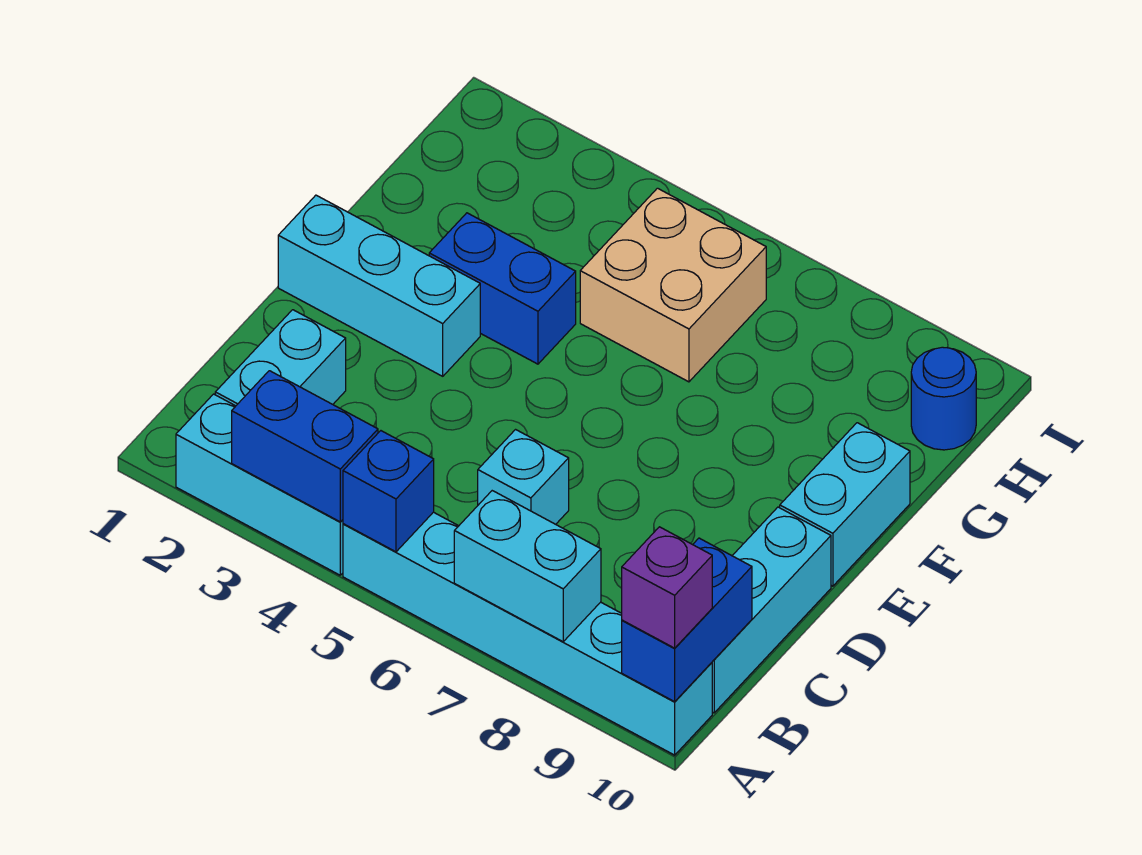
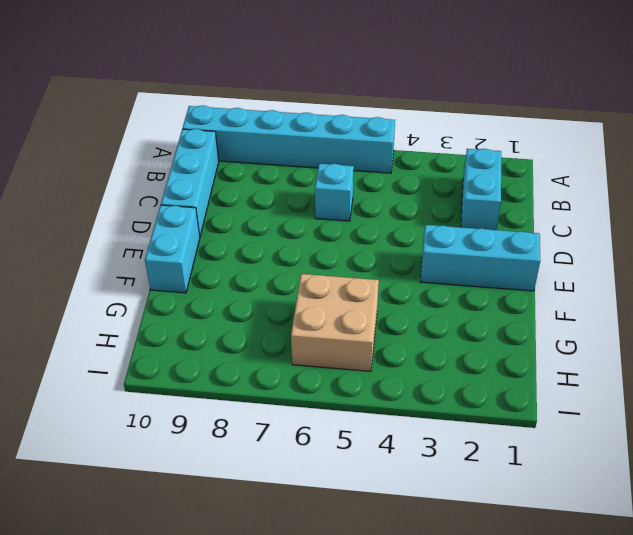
none -> cyan 1x3 brick [176,394,343,575]
none -> blue 1x2 brick [429,213,576,364]
none -> blue 1x1 round brick [911,347,976,450]

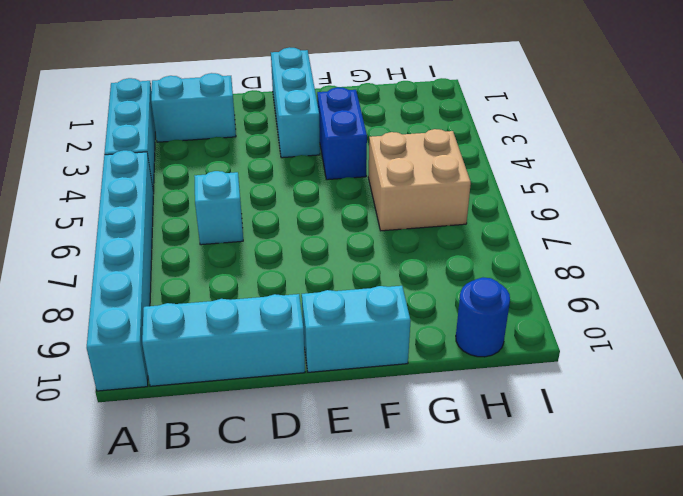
none -> blue 1x2 brick [232,371,378,522]
none -> blue 1x1 brick [343,431,434,552]
none -> cyan 1x2 brick [454,491,601,642]

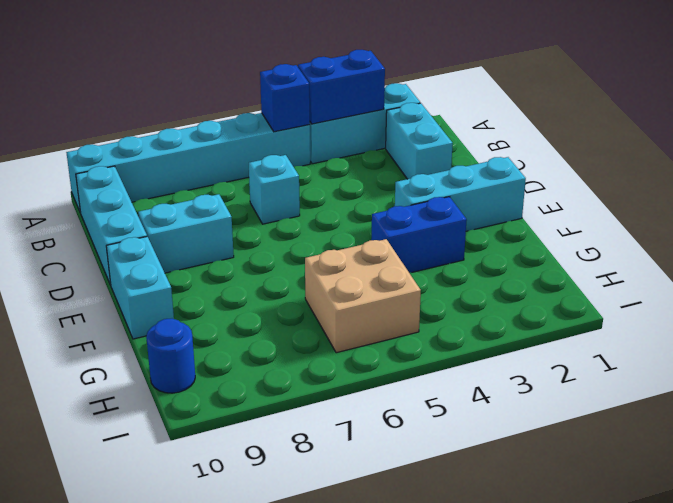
cyan 1x2 brick [138,194,234,273] -> cyan 1x2 brick moved to [454,491,601,642]
none -> blue 1x2 brick [622,538,752,702]
none -> purple 1x1 brick [622,527,712,648]

